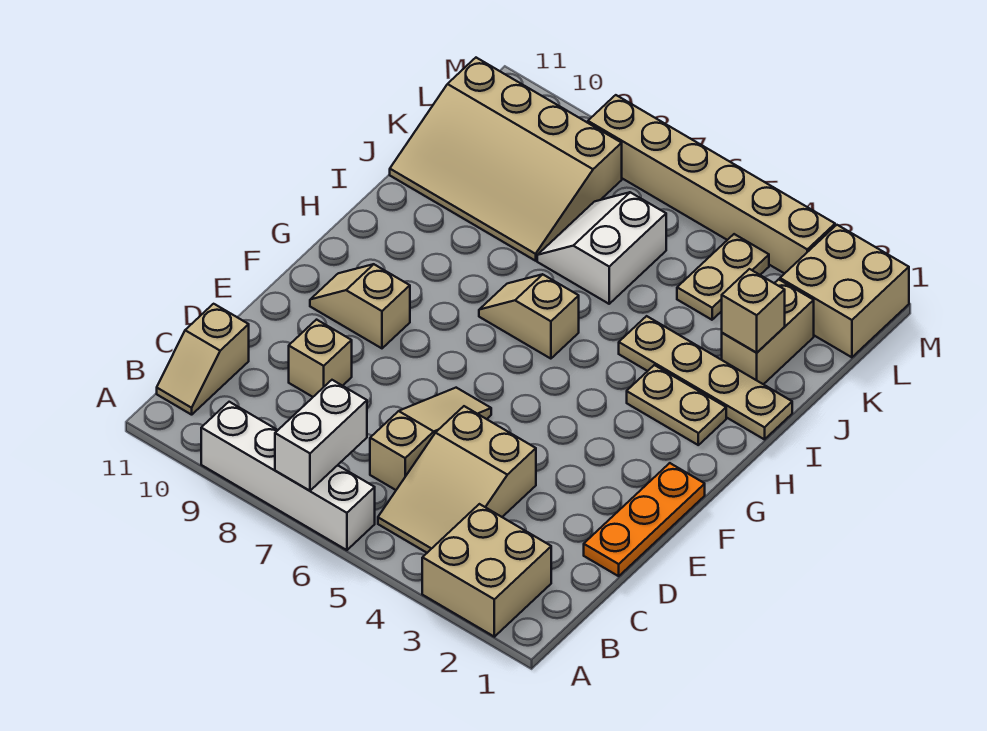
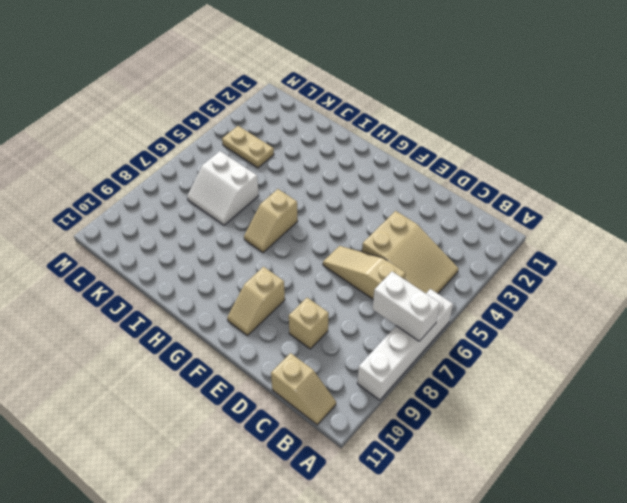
none -> tan 2x2 brick [422,504,551,637]
none -> orange 1x3 plate [584,463,705,576]
none -> tan 1x2 plate [627,365,726,445]

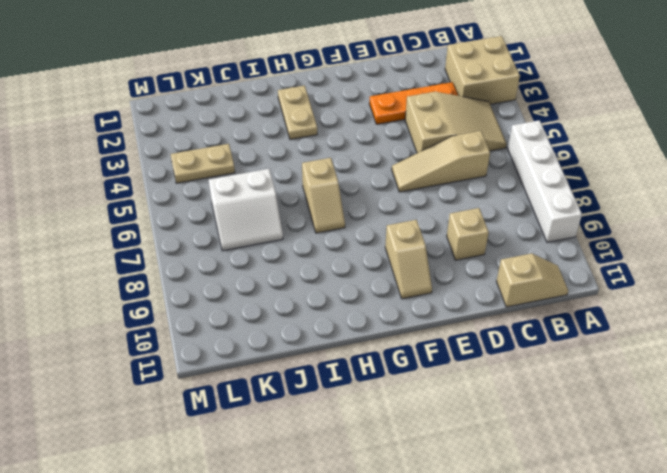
orange 1x3 plate [369,82,458,124] -> orange 1x3 plate moved to [584,463,705,576]
none -> tan 1x4 plate [619,316,792,439]
none -> tan 1x2 brick [722,279,814,384]
none -> tan 3x4 slope [390,58,622,261]

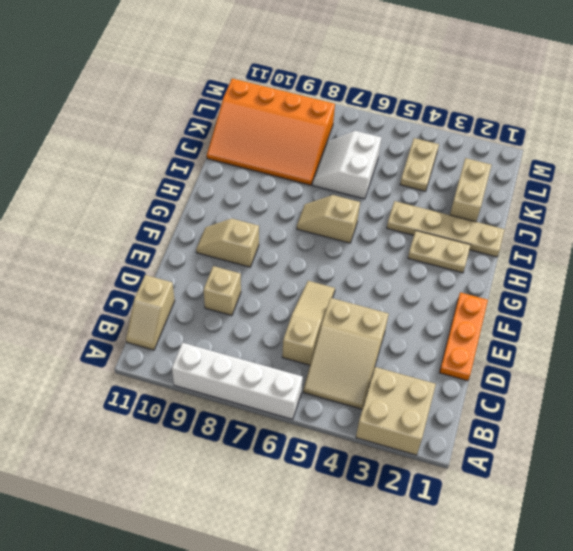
orange 3x4 slope [207,79,335,185] -> tan 3x4 slope [390,58,622,261]
none -> tan 2x2 brick [780,225,909,357]
none -> tan 1x6 brick [588,95,835,274]
none -> white 1x2 brick [275,380,367,491]

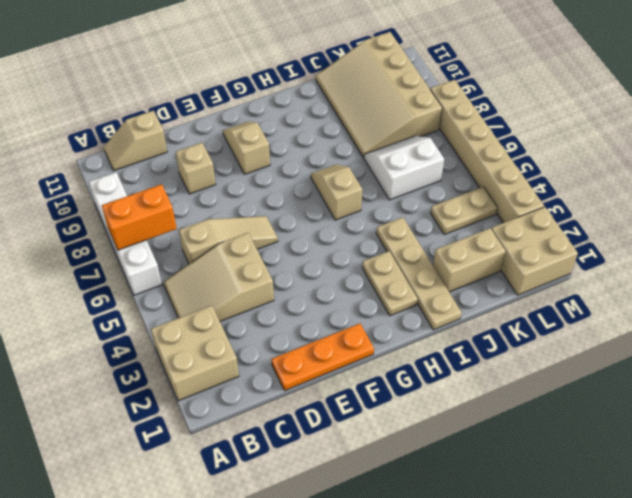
orange 1x2 brick [102,184,177,250] -> white 1x2 brick [275,380,367,491]
none -> tan 1x1 brick [722,269,785,353]

